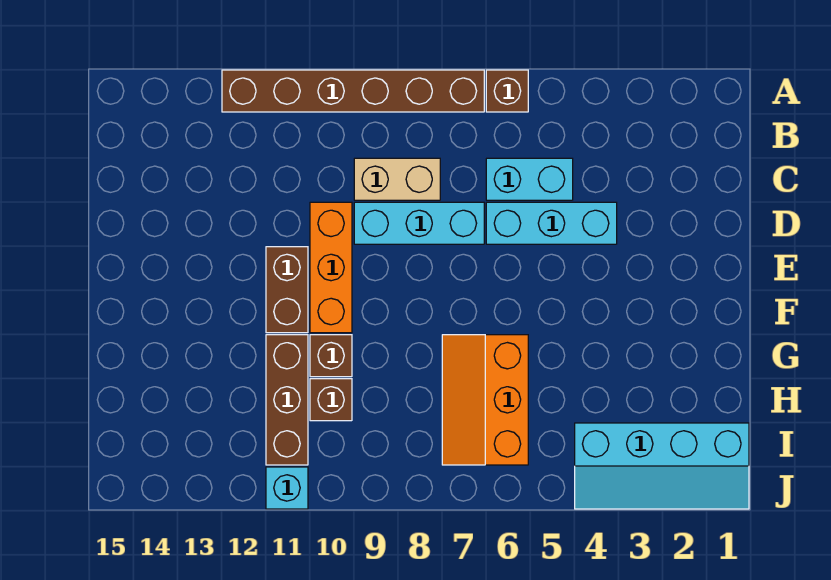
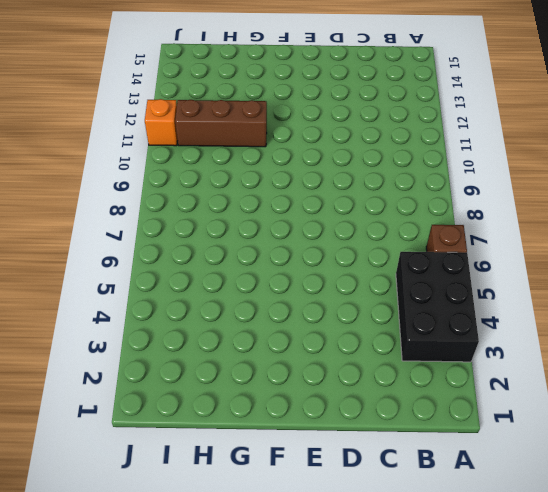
black 2x3 brick [396,252,479,362] -> none
orange 1x1 brick [145,99,178,146] -> cyan 1x1 brick [266,467,308,509]
none -> brown 1x6 brick [222,70,484,112]
none -> cyan 1x2 brick [486,158,573,200]
none -> tan 1x2 brick [354,158,440,200]

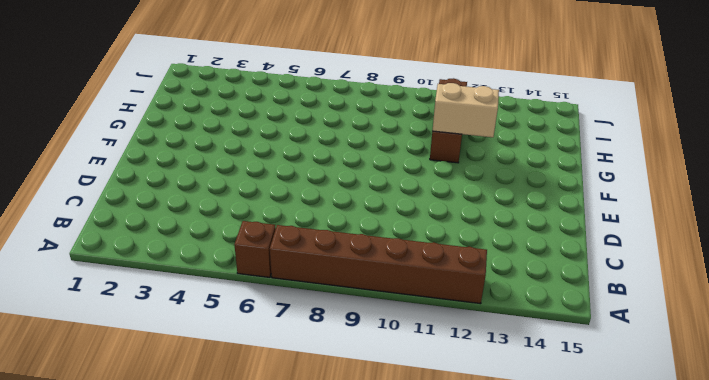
tan 1x2 brick [432,83,499,137] -> tan 1x2 brick moved to [354,158,440,200]
none -> cyan 1x2 brick [486,158,573,200]
none -> cyan 1x3 brick [486,202,617,244]
none -> cyan 1x3 brick [354,202,484,244]

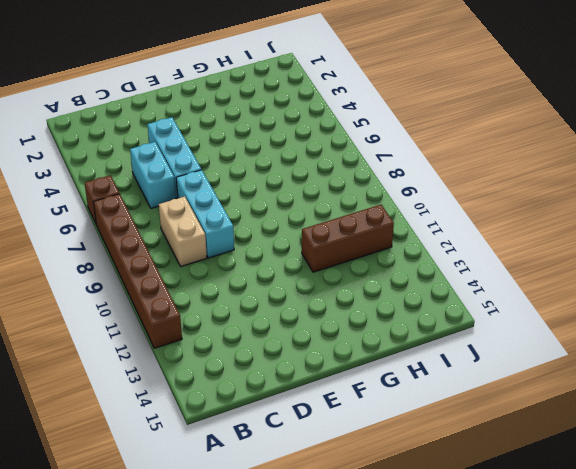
none -> orange 1x3 brick [310,202,352,333]
none -> brown 1x2 brick [266,247,308,333]
none -> orange 2x3 slope [442,335,528,465]

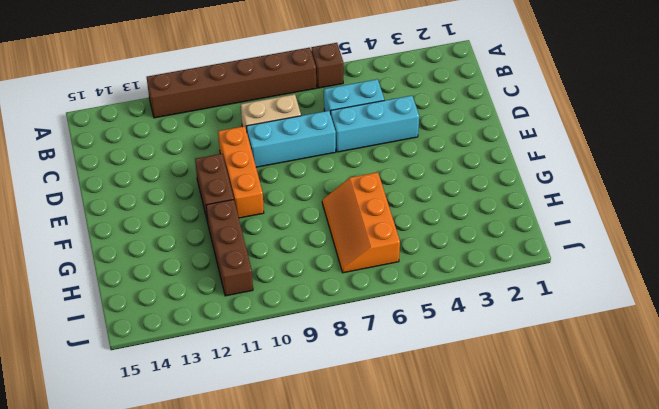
none -> brown 1x1 brick [310,335,352,377]
none -> brown 1x1 brick [310,379,352,421]
none -> cyan 2x4 slope [575,423,749,509]

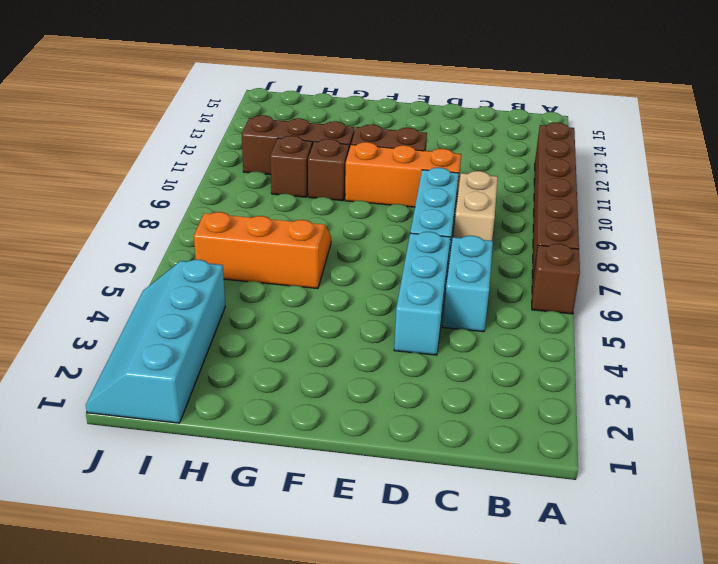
none -> cyan 1x1 brick [266,467,308,509]

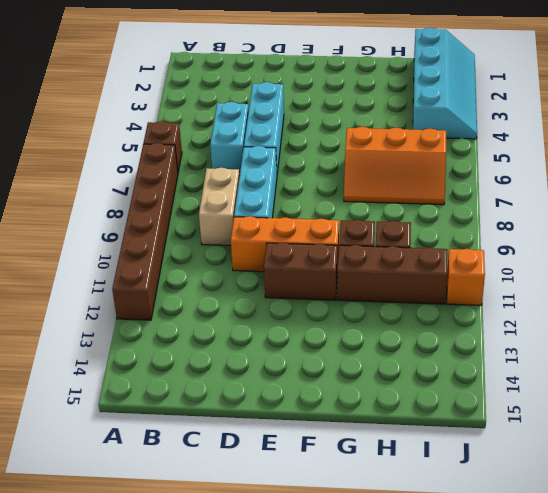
orange 1x1 brick [447,249,485,305] -> cyan 1x1 brick [266,467,308,509]

